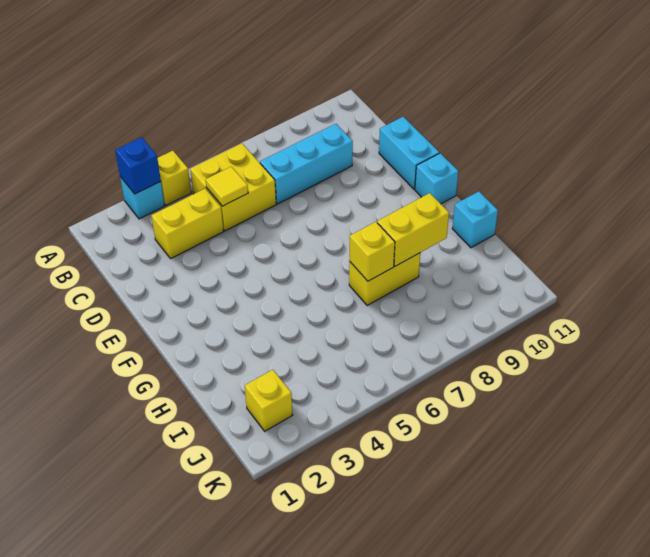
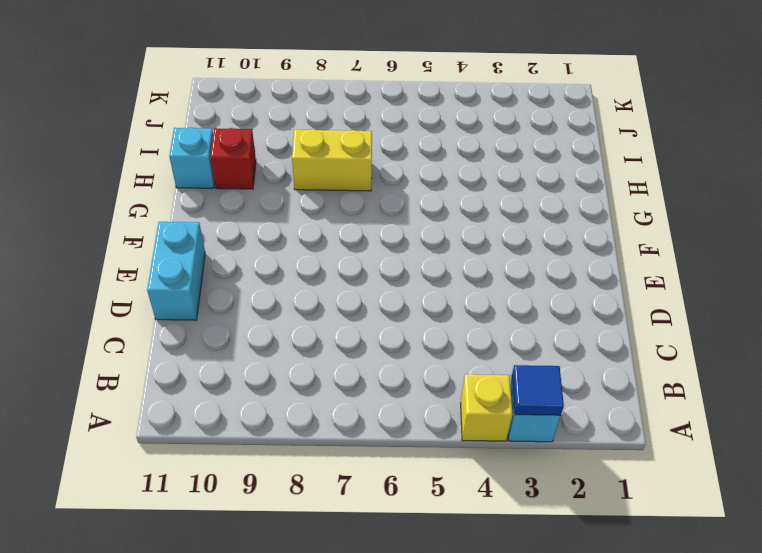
blue 1x1 tile [512,365,564,415] -> blue 1x1 brick [115,137,161,194]
red 1x1 brick [210,128,256,189] -> none
none -> yellow 2x2 brick [190,143,276,231]
none -> yellow 1x2 brick [151,189,224,258]
none -> cyan 1x3 brick [260,124,353,204]

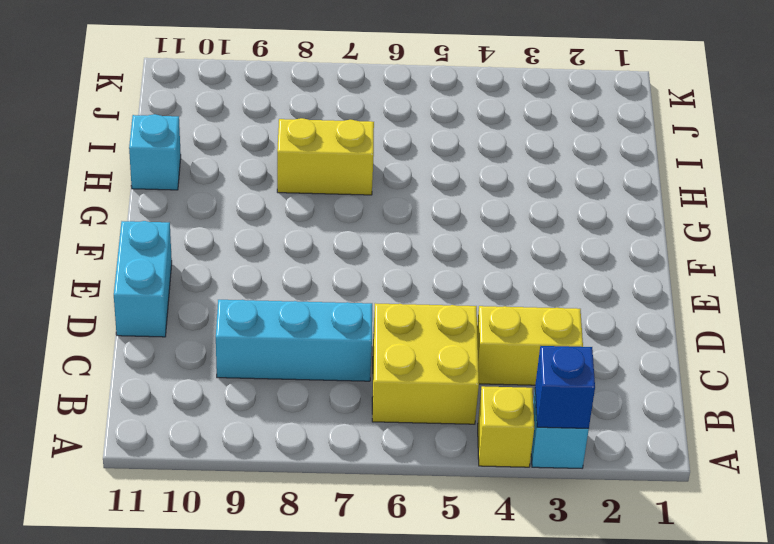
none -> cyan 1x1 brick [415,153,458,204]
none -> yellow 1x1 brick [245,370,293,431]
none -> yellow 1x1 tile [206,167,248,206]

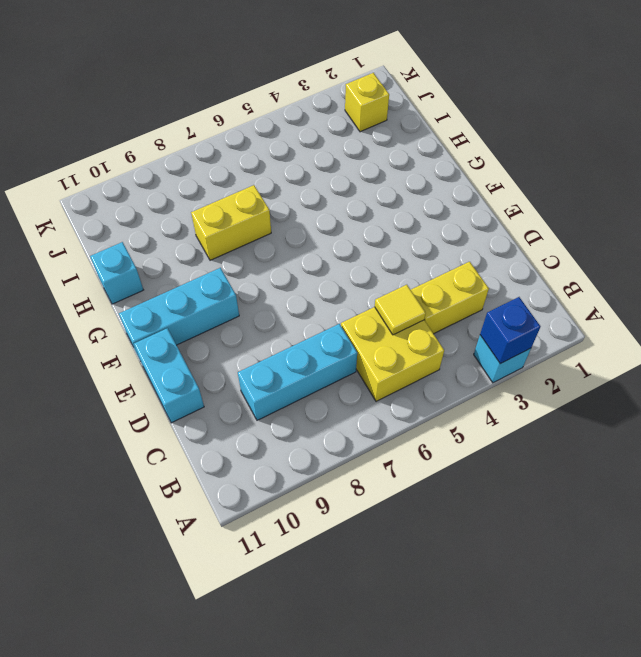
cyan 1x3 brick [119,268,239,357] -> cyan 1x1 brick [415,153,458,204]
none -> yellow 1x1 brick [157,151,191,205]
none -> yellow 1x1 brick [349,222,395,281]
none -> yellow 1x2 brick [377,193,449,266]

